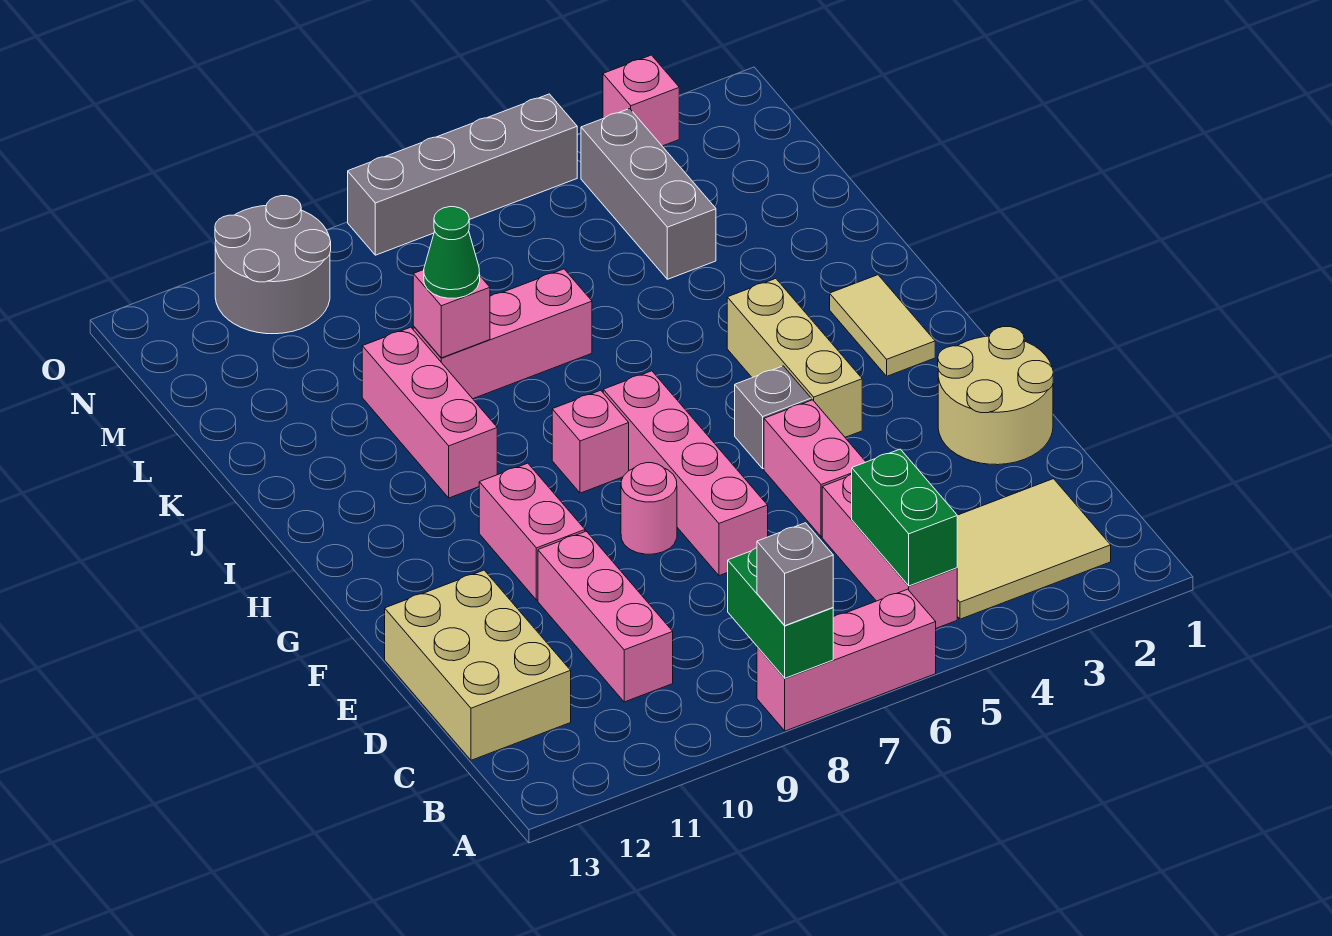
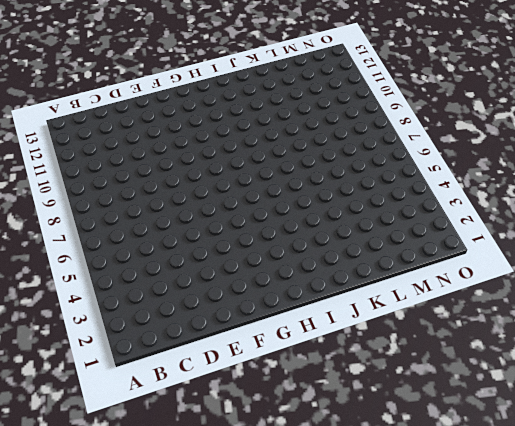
none -> pink 1x3 brick [757,589,936,731]
none -> tan 2x3 tile [957,479,1111,619]
none -> pink 1x3 brick [822,474,957,628]

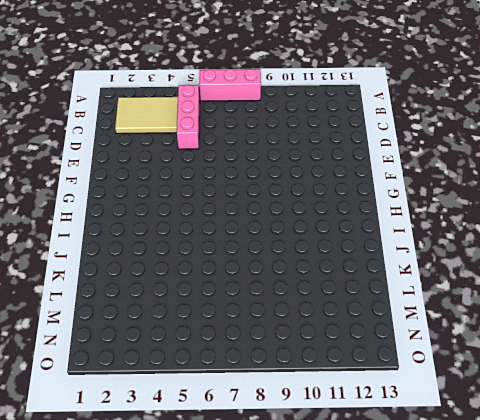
none -> pink 1x3 brick [538,531,673,702]
none -> tan 2x3 brick [385,570,571,760]
none -> tan 2x2 round brick [938,327,1053,465]

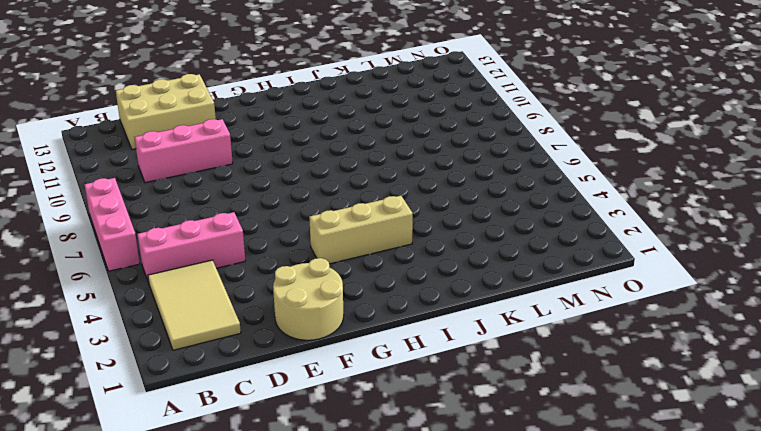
none -> pink 1x2 brick [764,400,866,537]
none -> pink 1x4 brick [603,371,768,576]
none -> pink 1x1 round brick [621,463,677,554]

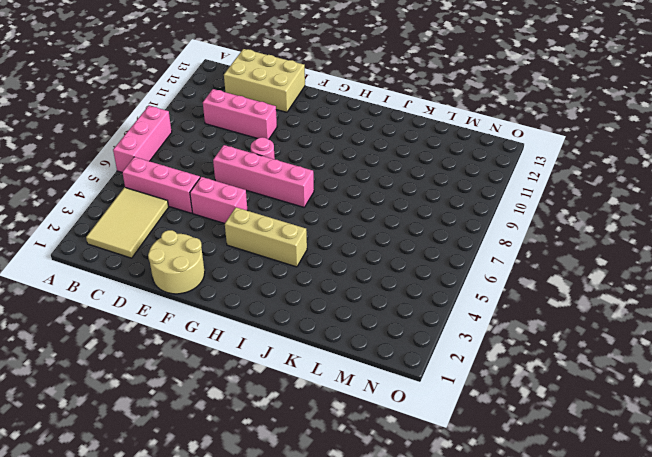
none -> pink 1x2 brick [479,463,585,600]
none -> grey 1x1 brick [735,366,811,469]
none -> tan 1x2 tile [830,275,935,376]

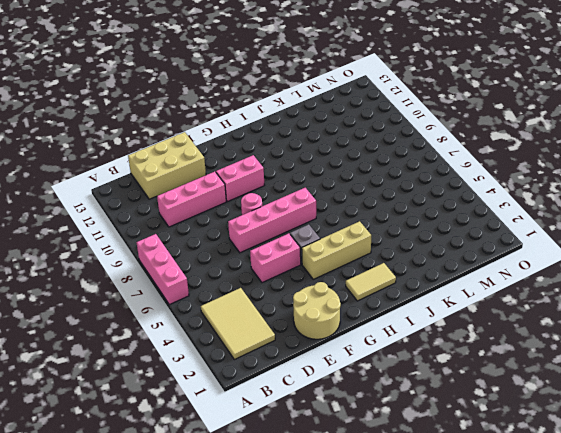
none -> pink 1x3 brick [822,474,957,628]
none -> pink 1x1 brick [552,390,629,493]
none -> pink 1x3 brick [362,327,497,498]

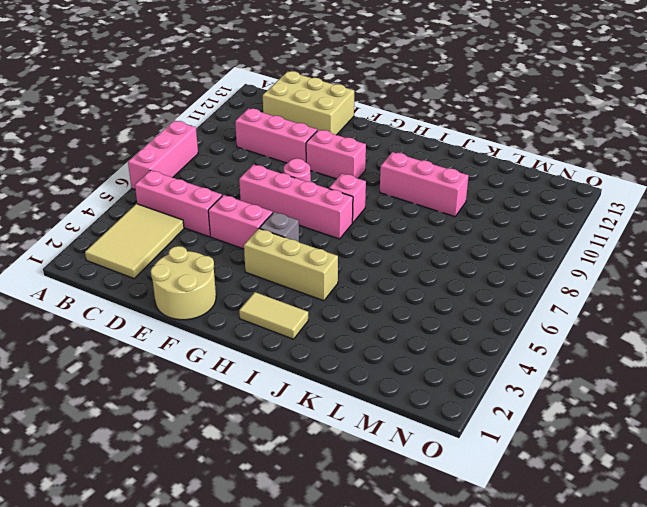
none -> pink 1x3 brick [413,269,592,399]
none -> grey 1x3 brick [581,109,716,279]
none -> grey 2x2 round brick [215,196,331,334]

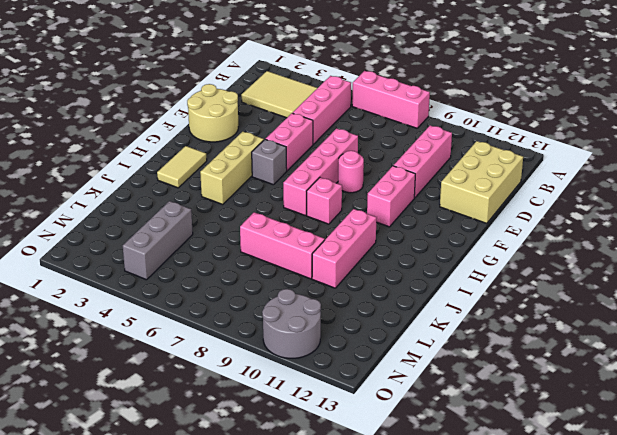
none -> pink 1x1 brick [603,55,679,146]
none -> grey 1x4 brick [348,94,577,255]
none -> green 1x2 brick [728,548,833,678]

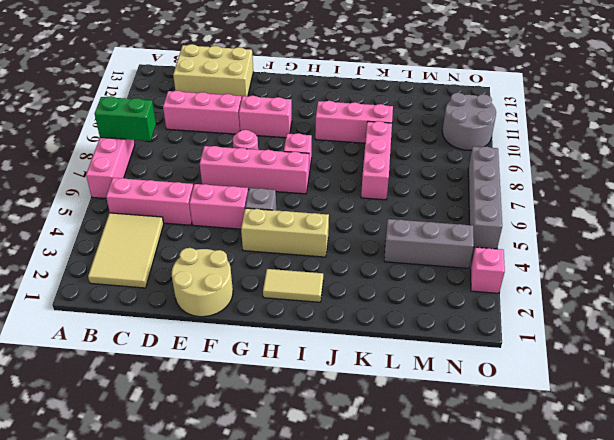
none -> green 1x2 brick [852,449,957,586]
none -> pink 1x1 brick [413,270,490,358]
none -> grey 1x1 brick [757,523,833,626]

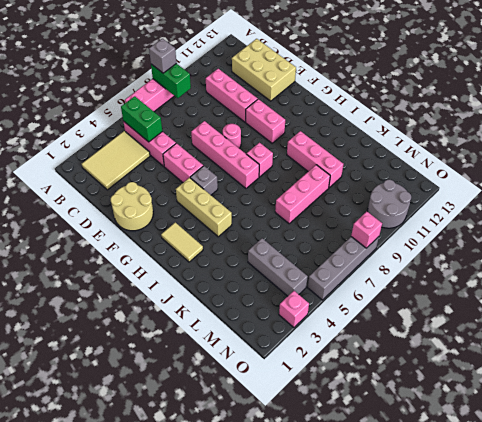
pink 1x1 brick [351,212,382,248] -> pink 1x1 brick moved to [413,270,490,358]
none -> green 1x1 cone [424,207,480,298]

